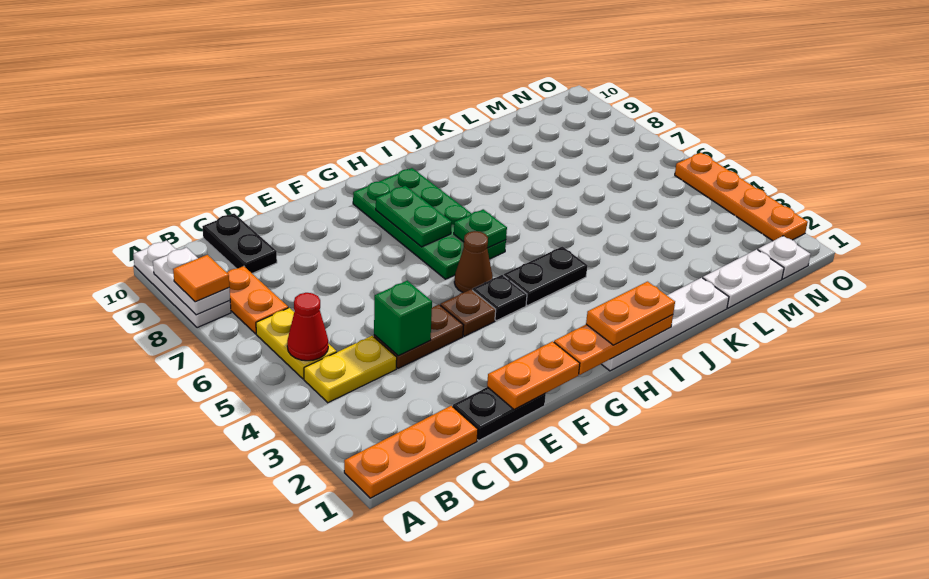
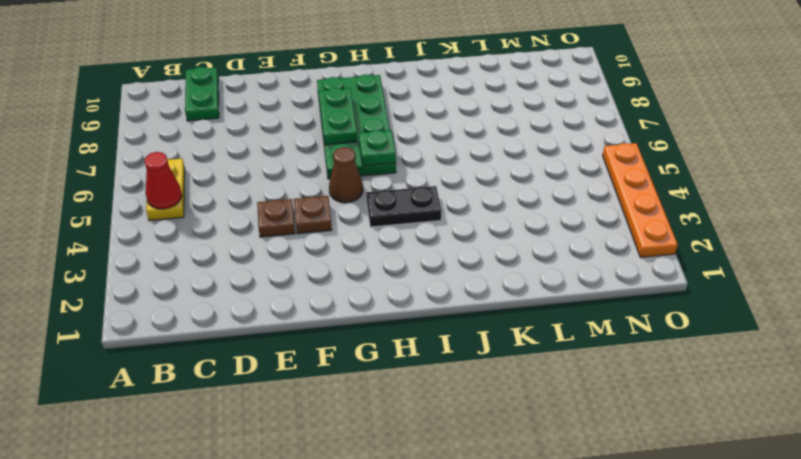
green 1x2 plate [185,67,219,121] -> black 1x2 plate [202,214,277,273]
brown 1x1 plate [257,199,295,237] -> brown 1x2 plate [374,305,463,368]
none -> orange 1x3 plate [344,406,478,498]
none -> white 1x3 plate [133,241,231,328]
none -> yellow 1x2 plate [304,336,397,403]

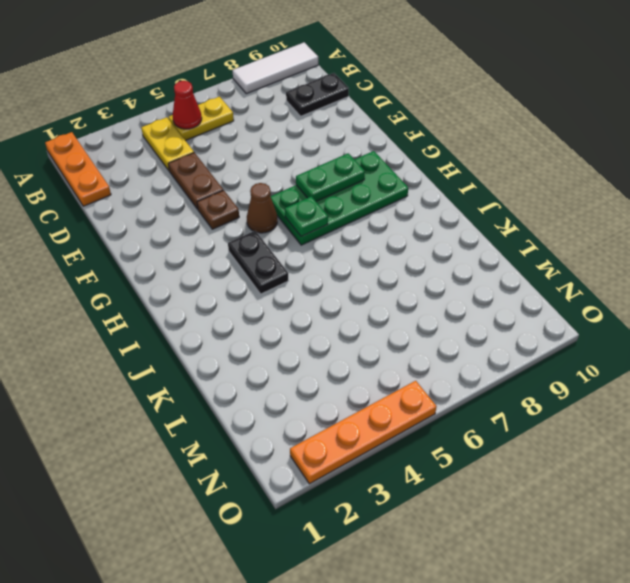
white 1x3 tile [232,42,318,94] -> white 1x3 plate [133,241,231,328]
none -> orange 1x2 plate [227,266,288,334]
none -> black 1x2 plate [453,387,546,440]
none -> black 1x1 plate [472,275,527,321]

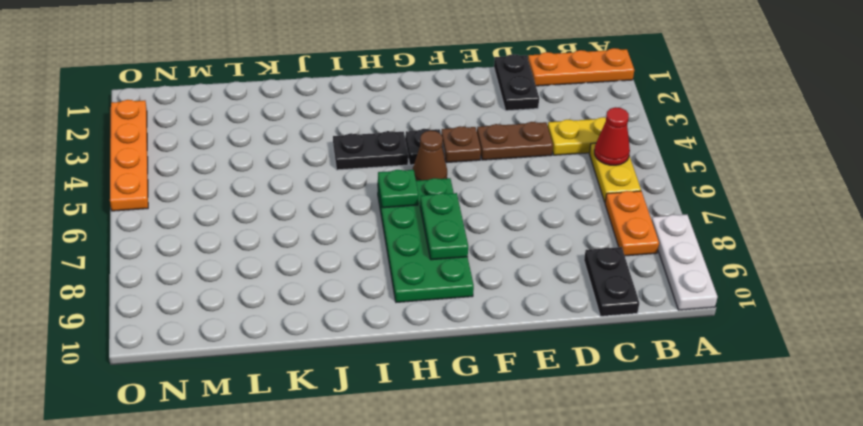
black 1x2 plate [494,54,539,111] -> black 1x2 plate turned to [453,387,546,440]
none -> white 1x4 plate [602,278,729,371]
none -> white 1x2 plate [703,249,784,308]
none -> white 1x1 plate [758,236,811,279]

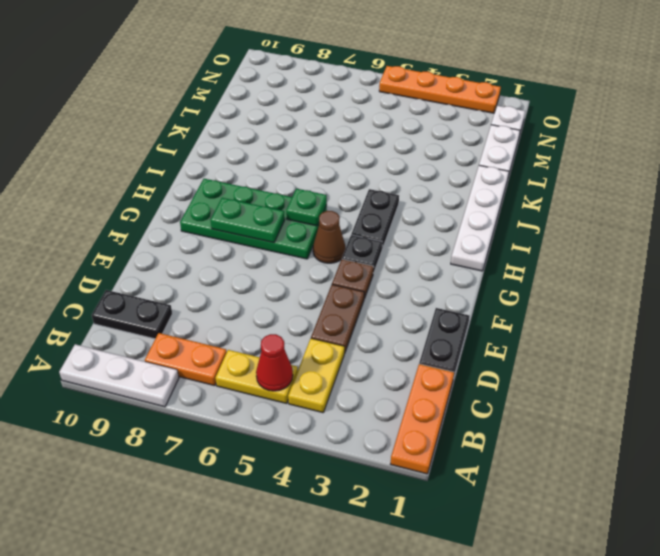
none -> white 1x2 plate [153,248,230,315]
none -> green 1x1 brick [374,281,432,356]
none -> orange 1x2 plate [487,341,580,410]

